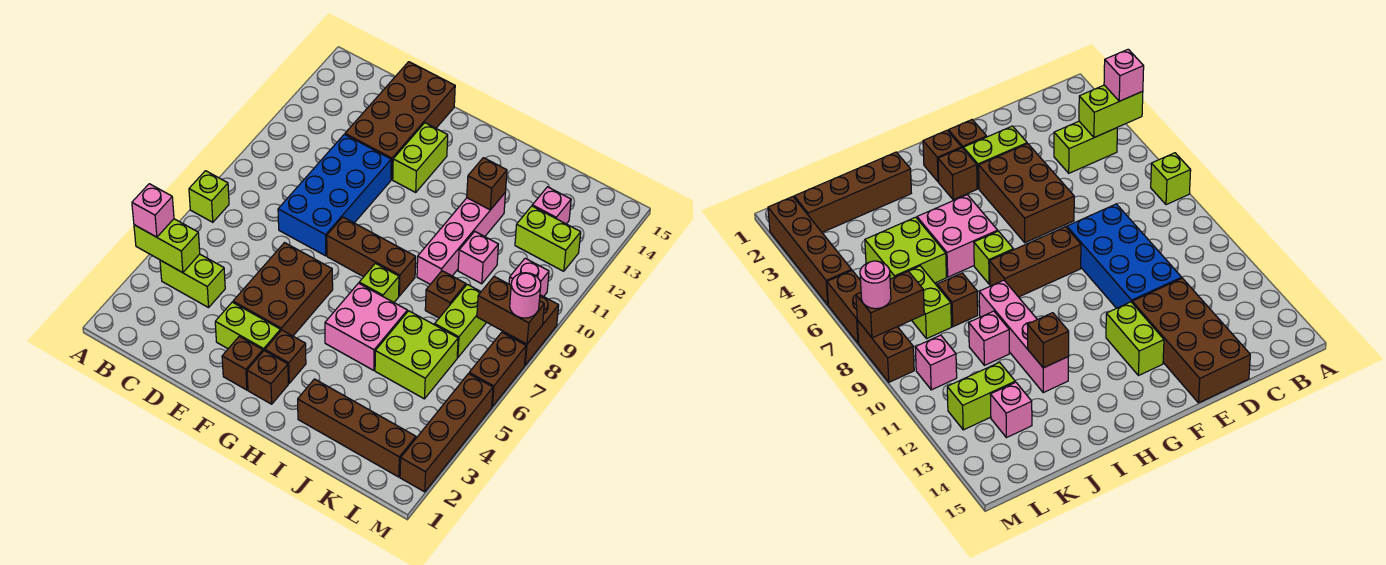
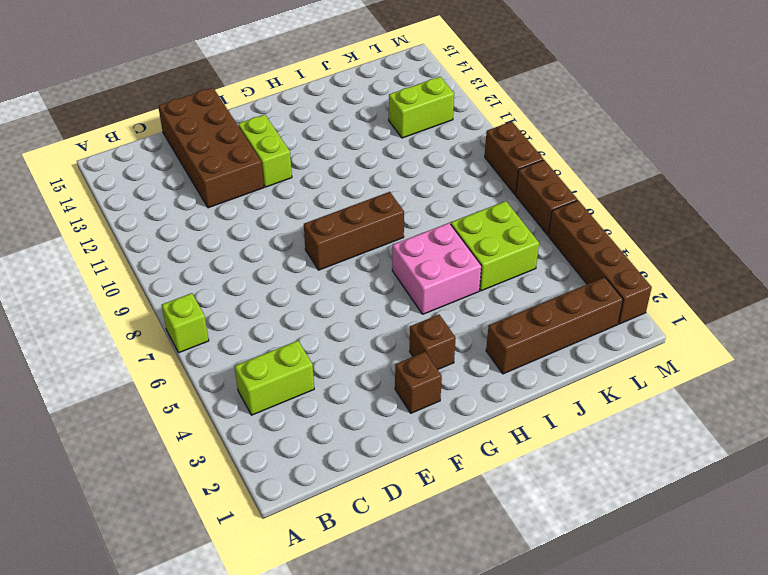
none -> blue 2x4 brick [278,134,391,256]
none -> lime 1x2 brick [215,302,281,351]
none -> brown 2x3 brick [233,243,333,336]
none -> brown 1x1 brick [247,351,288,404]

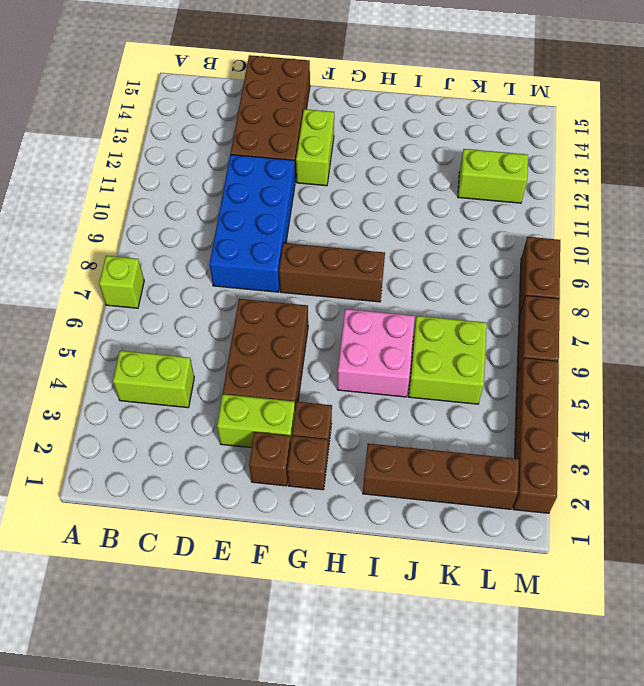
none -> lime 1x1 brick [359,263,399,302]
none -> pink 1x4 brick [417,192,506,284]
none -> brown 1x1 brick [425,271,466,318]
none -> pink 1x1 brick [458,232,498,284]

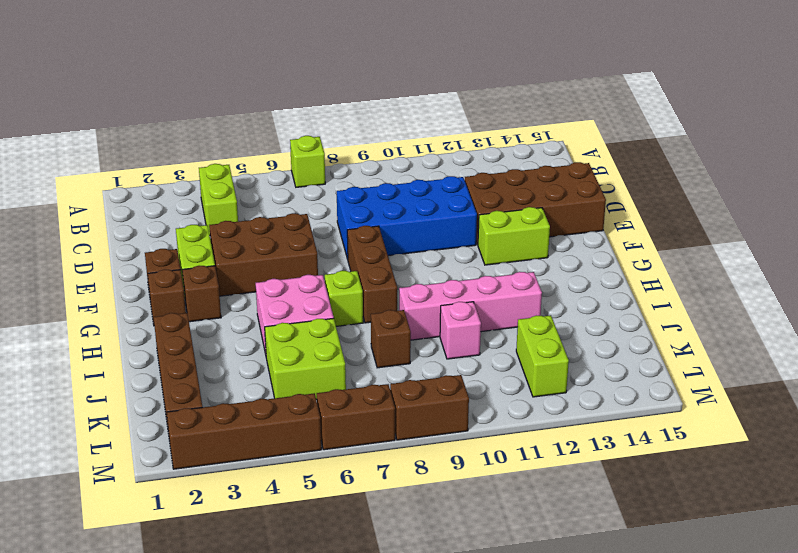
none -> lime 1x2 brick [435,284,487,358]
none -> pink 1x1 brick [532,187,571,224]
none -> pink 1x1 brick [509,258,549,297]
none -> lime 1x2 brick [134,219,200,273]

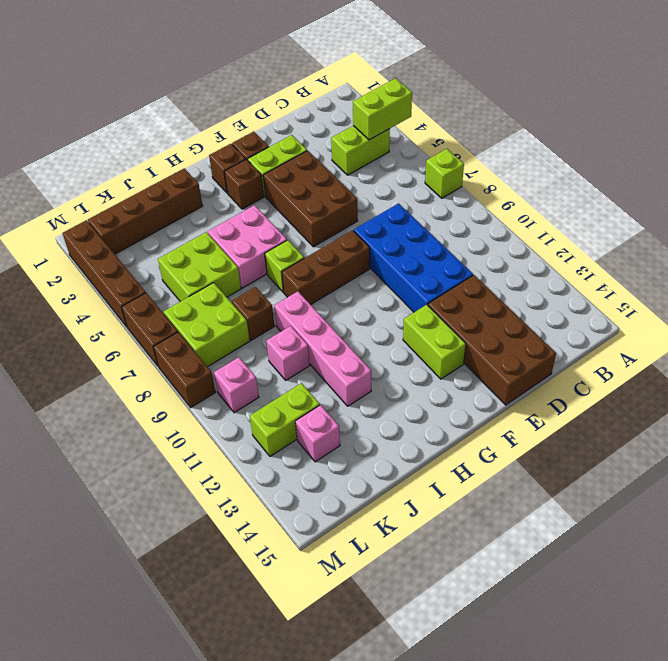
lime 2x2 brick [164,283,250,367] -> lime 1x2 brick [435,284,487,358]
none -> brown 1x1 brick [467,158,507,210]
none -> brown 1x2 brick [477,277,544,344]
none -> pink 1x1 brick [132,184,174,237]
none -> pink 1x1 round brick [510,273,541,318]

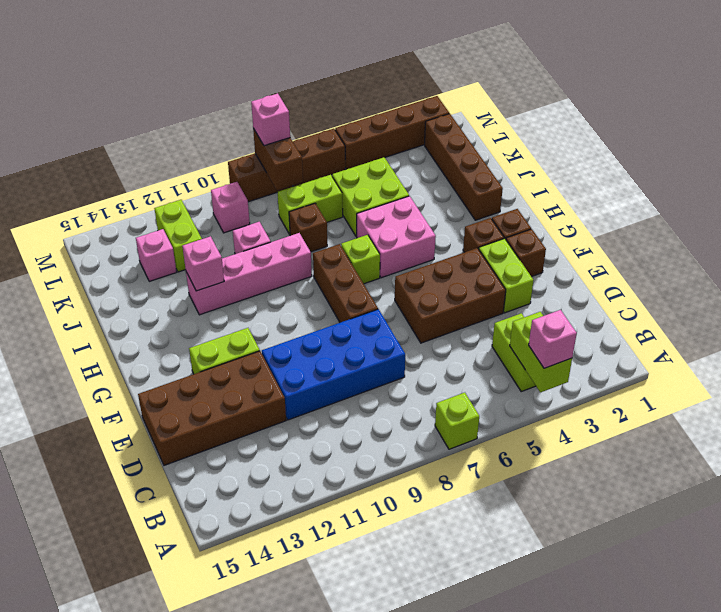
pink 1x1 brick [183,236,224,291] -> brown 1x1 brick [467,158,507,210]
pink 1x1 brick [251,93,290,146] -> pink 1x1 round brick [510,273,541,318]

